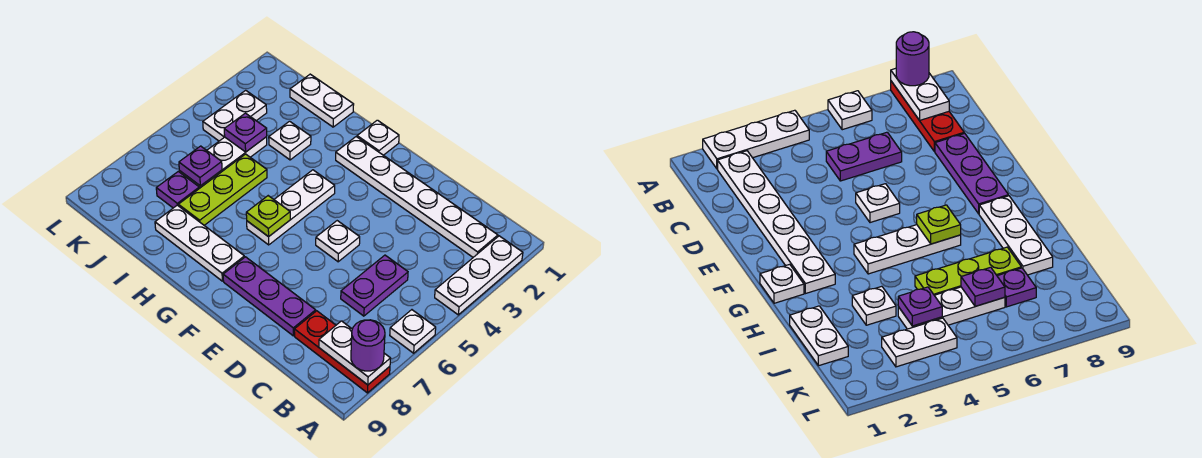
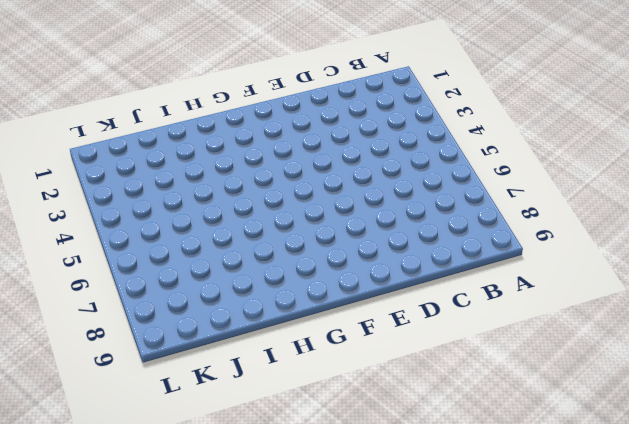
none -> white 1x3 plate [435,236,523,315]
none -> white 1x1 plate [390,310,436,353]
none -> red 1x3 plate [294,311,390,393]

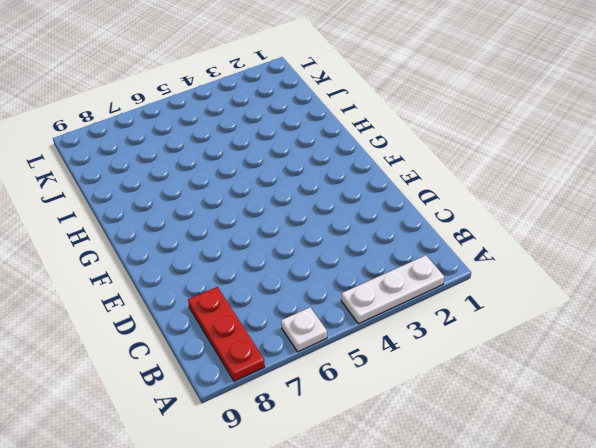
none -> white 1x6 plate [336,137,498,257]
none -> purple 1x2 plate [341,255,408,316]
none -> purple 1x3 plate [223,257,316,336]

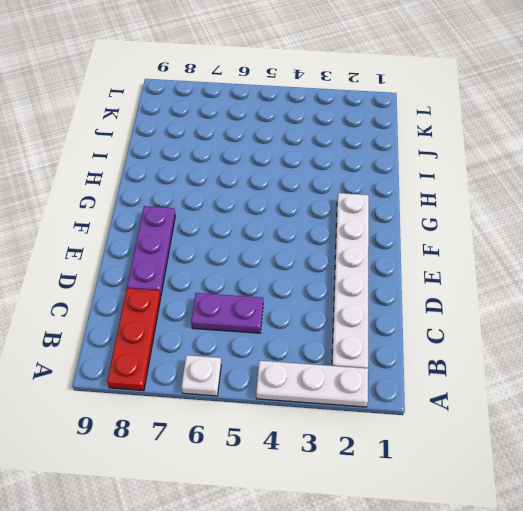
none -> white 1x1 plate [316,221,360,262]
none -> white 1x1 plate [357,120,399,155]
none -> white 1x3 plate [247,170,335,245]

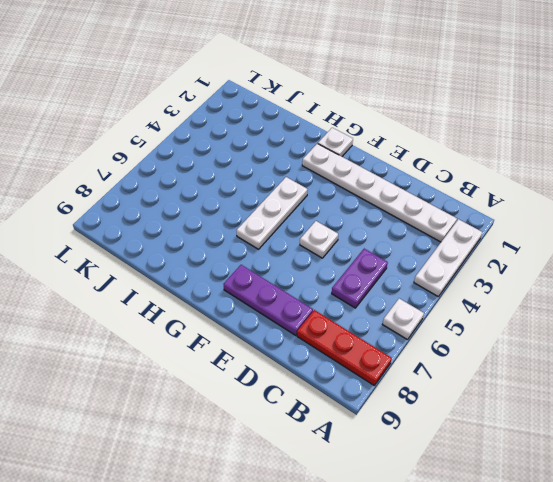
none -> white 1x3 plate [155,205,244,281]
none -> white 1x2 plate [290,74,354,127]
none -> white 1x1 plate [269,121,311,160]

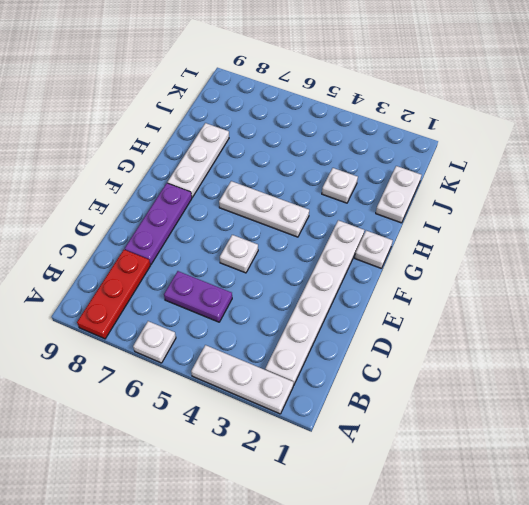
none -> lime 1x3 plate [178,154,267,225]
none -> white 1x3 plate [179,137,267,188]
none -> purple 1x1 plate [156,171,199,208]

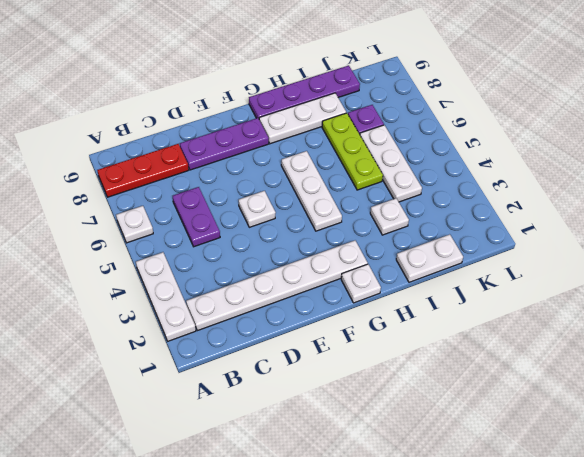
purple 1x4 plate [249,65,360,118] -> none
none -> white 1x2 plate [203,90,267,141]
none -> white 1x2 plate [319,321,391,385]
none -> lime 1x1 plate [246,196,290,237]

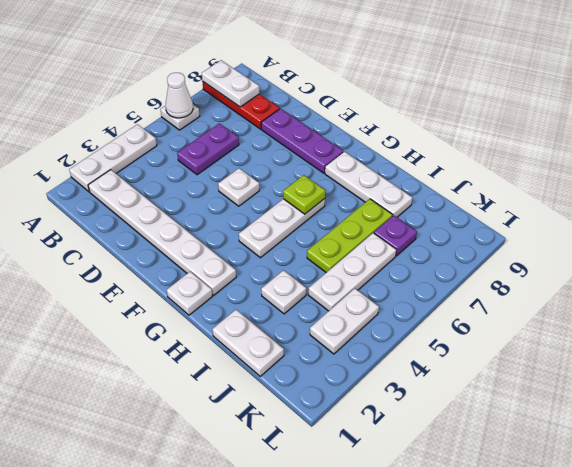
white 1x1 cone [166,73,193,118] -> none
none -> purple 1x1 plate [224,113,267,152]
none -> purple 1x1 plate [179,146,222,186]
none -> purple 1x1 round brick [351,320,385,371]

